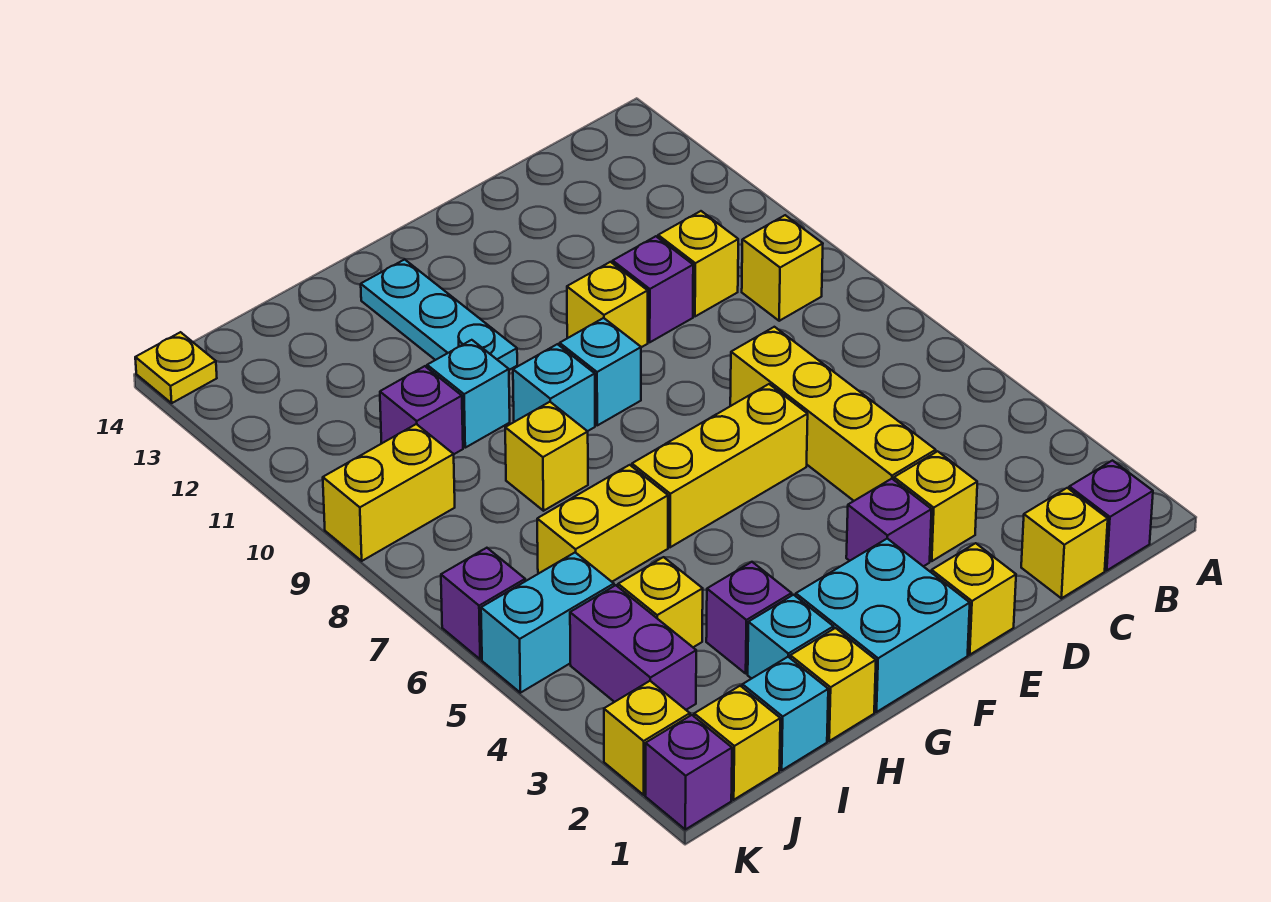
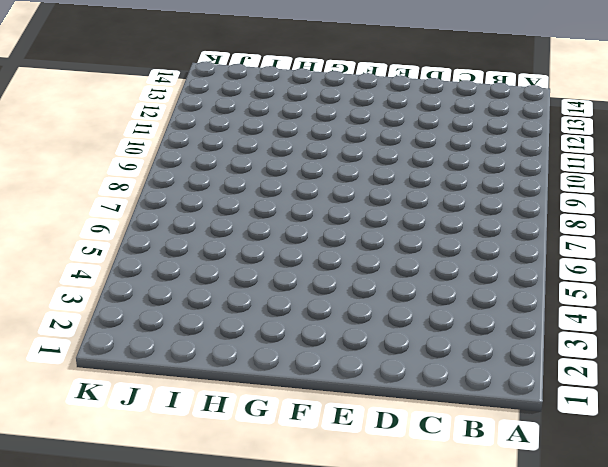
none -> purple 1x1 brick [1069,461,1153,570]
none -> yellow 1x1 brick [742,215,823,321]
none -> yellow 1x1 brick [1021,488,1108,598]
none -> yellow 1x1 brick [658,211,738,316]

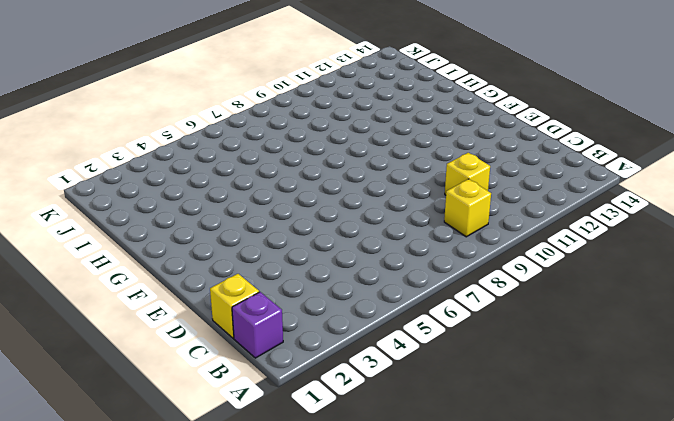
none -> yellow 1x1 brick [894,451,977,561]
none -> yellow 1x4 brick [730,327,936,501]
none -> purple 1x1 brick [613,236,693,342]
none -> yellow 1x1 brick [932,543,1016,655]

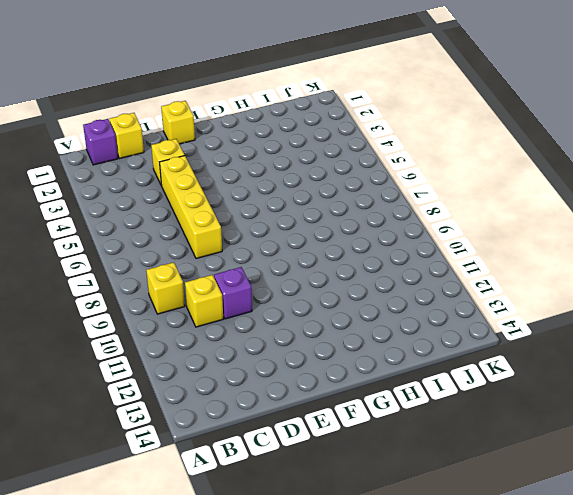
none -> purple 1x1 brick [846,479,932,566]
none -> yellow 1x3 brick [632,384,808,547]
none -> yellow 1x1 brick [567,262,648,347]
none -> cyan 2x2 brick [796,539,970,712]

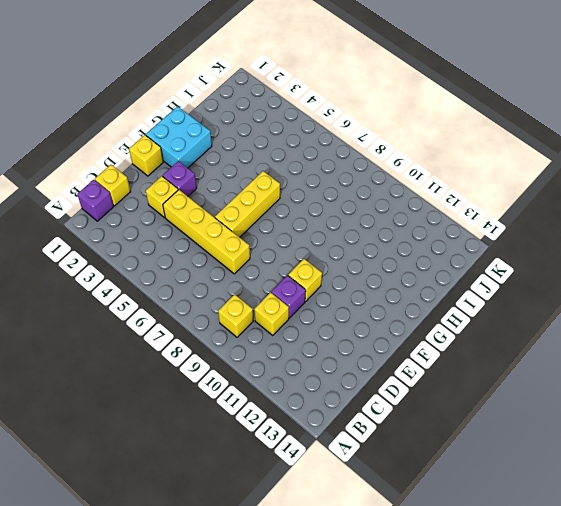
none -> cyan 1x1 brick [560,318,641,425]
none -> cyan 1x1 brick [513,344,595,431]
none -> cyan 1x3 plate [361,260,517,370]
none -> yellow 1x1 brick [790,628,876,741]

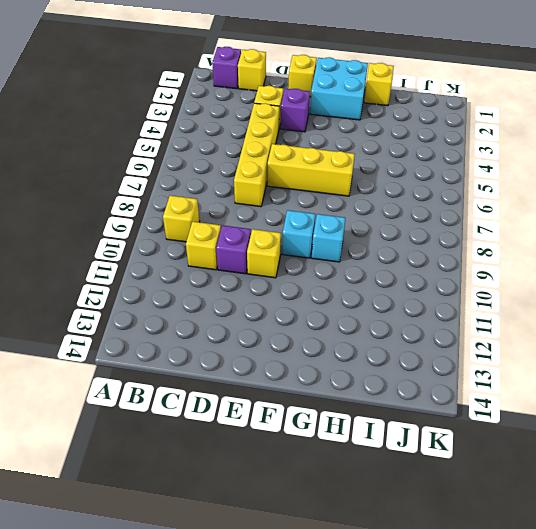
none -> cyan 1x3 plate [361,260,517,370]
none -> cyan 1x1 brick [748,595,834,679]
none -> purple 1x1 brick [706,562,792,673]
none -> yellow 1x2 brick [537,465,668,582]

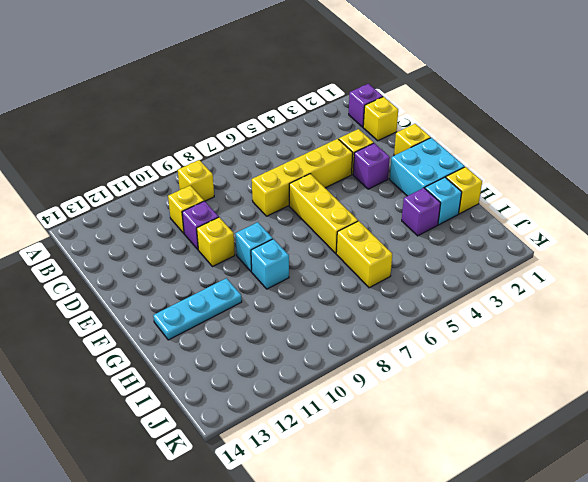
none -> yellow 1x1 brick [505,402,588,511]
none -> cyan 1x1 brick [427,340,510,448]
none -> cyan 1x1 brick [742,657,828,770]
none -> yellow 1x1 brick [618,557,703,647]

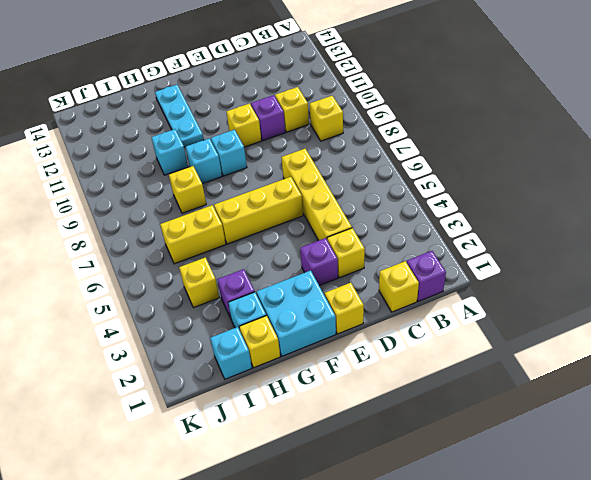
none -> purple 1x1 brick [380,366,463,454]
none -> yellow 1x1 brick [694,686,780,800]
none -> purple 1x2 brick [570,585,696,710]
none -> cyan 1x2 brick [481,552,614,693]

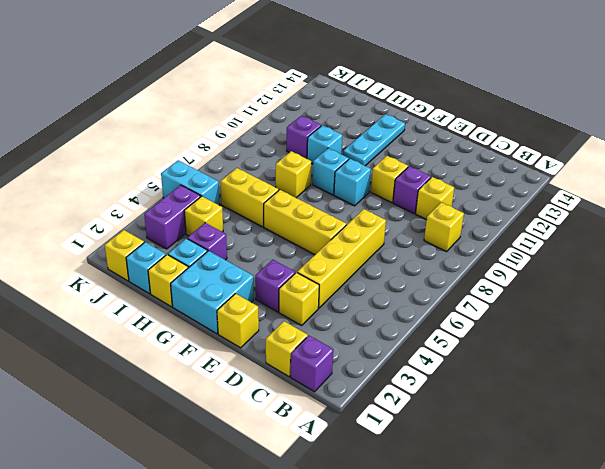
none -> yellow 1x2 brick [323,424,455,561]
none -> purple 1x1 brick [645,715,732,829]
none -> yellow 1x1 brick [604,681,690,795]
none -> purple 1x1 brick [441,548,525,659]

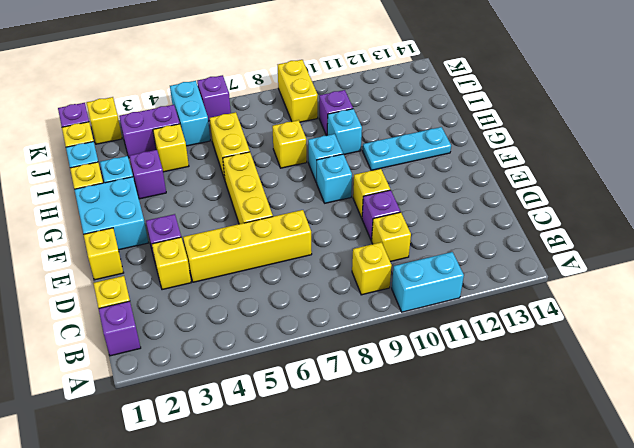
cyan 1x2 brick [392,252,464,312] -> none
none -> yellow 1x1 plate [135,332,217,403]

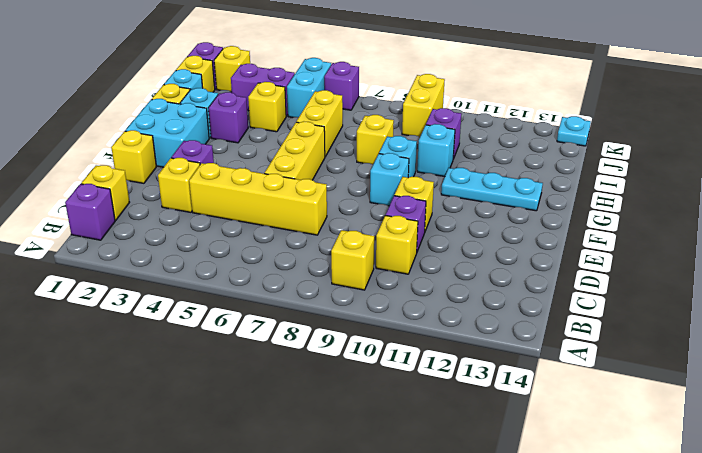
cyan 1x1 plate [557,116,591,146] -> yellow 1x1 plate [135,332,217,403]

